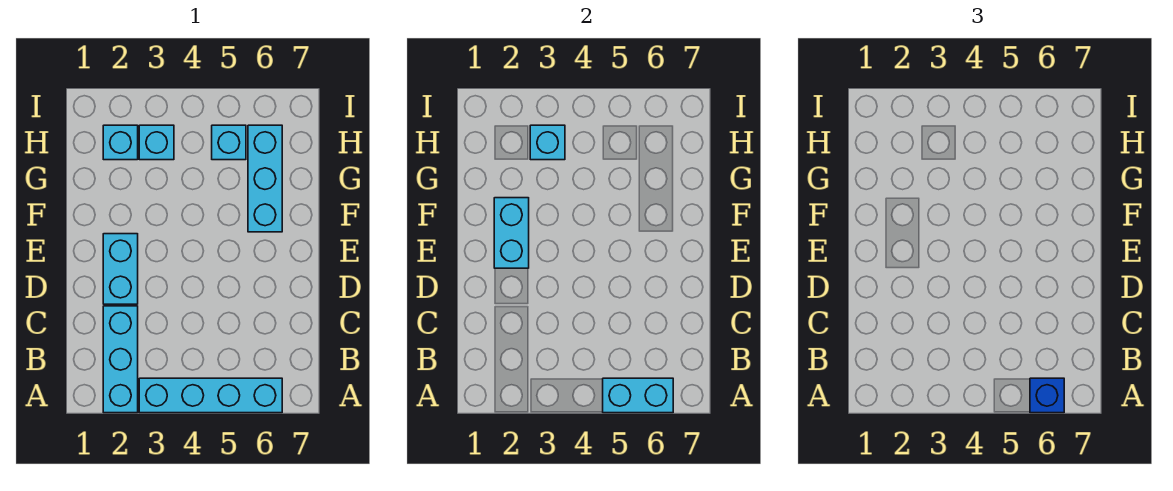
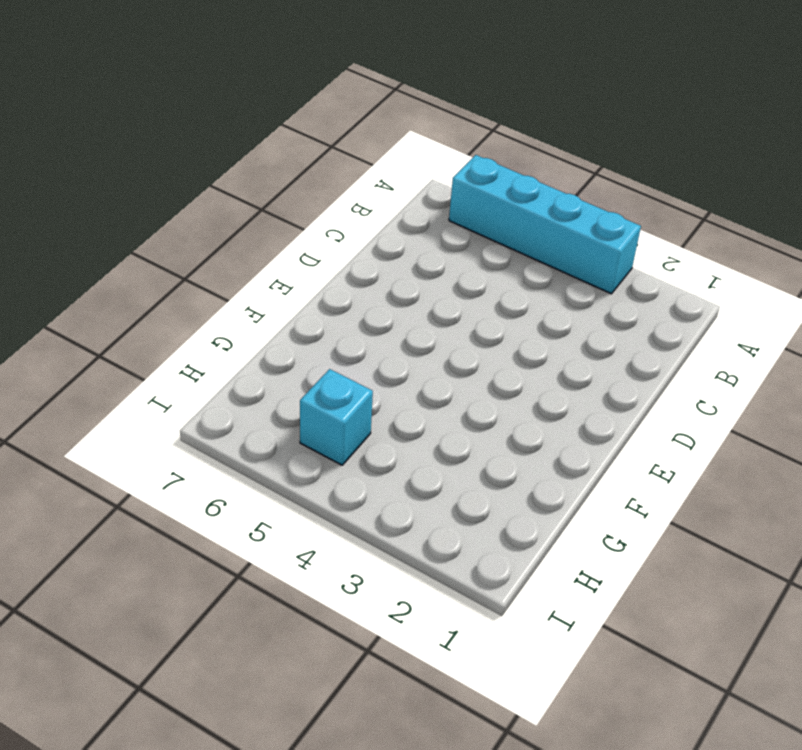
none -> cyan 1x3 brick [103,306,138,413]
none -> cyan 1x2 brick [103,234,138,304]

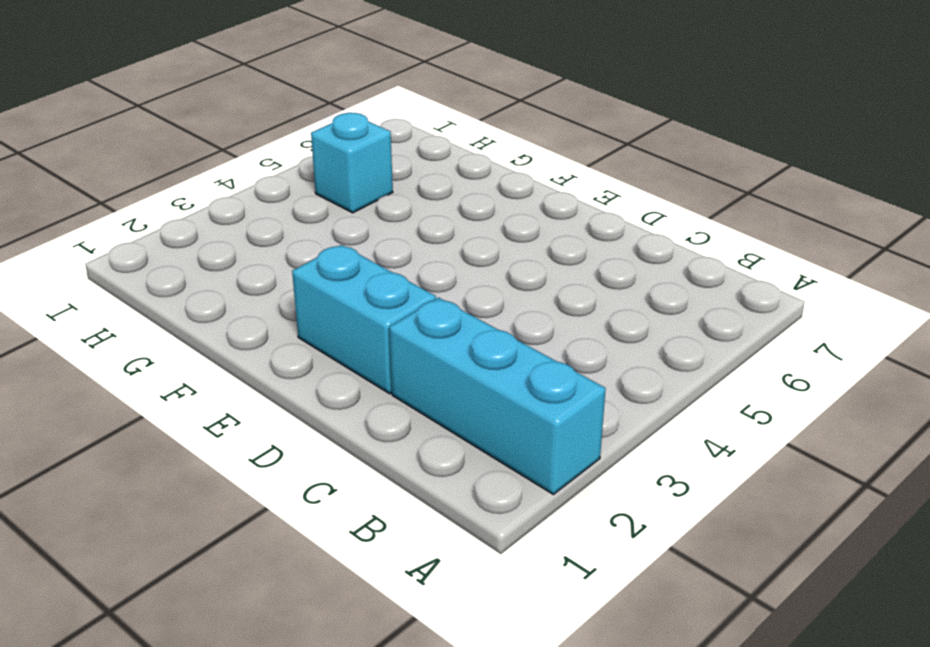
none -> cyan 1x4 brick [139,378,282,413]
none -> cyan 1x3 brick [248,125,282,232]

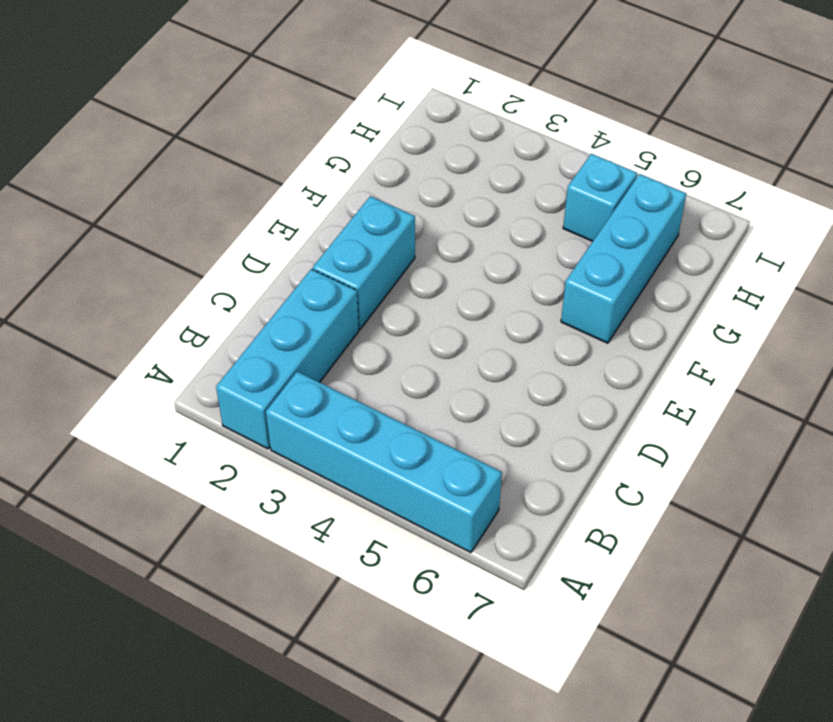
none -> cyan 1x1 brick [103,125,138,160]
none -> cyan 1x1 brick [139,125,174,160]

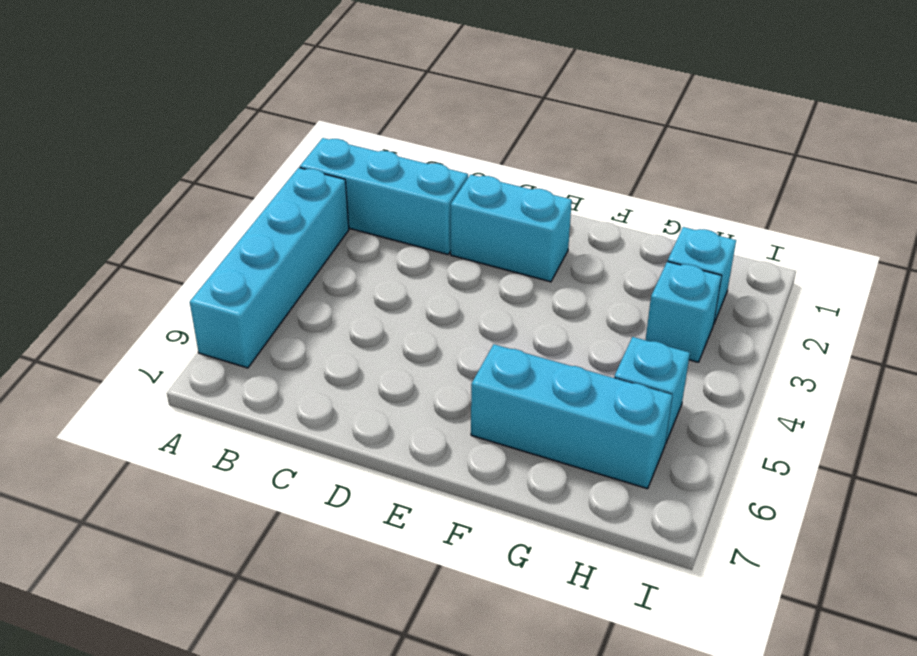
none -> cyan 1x2 brick [603,378,673,413]
none -> cyan 1x2 brick [494,198,529,268]

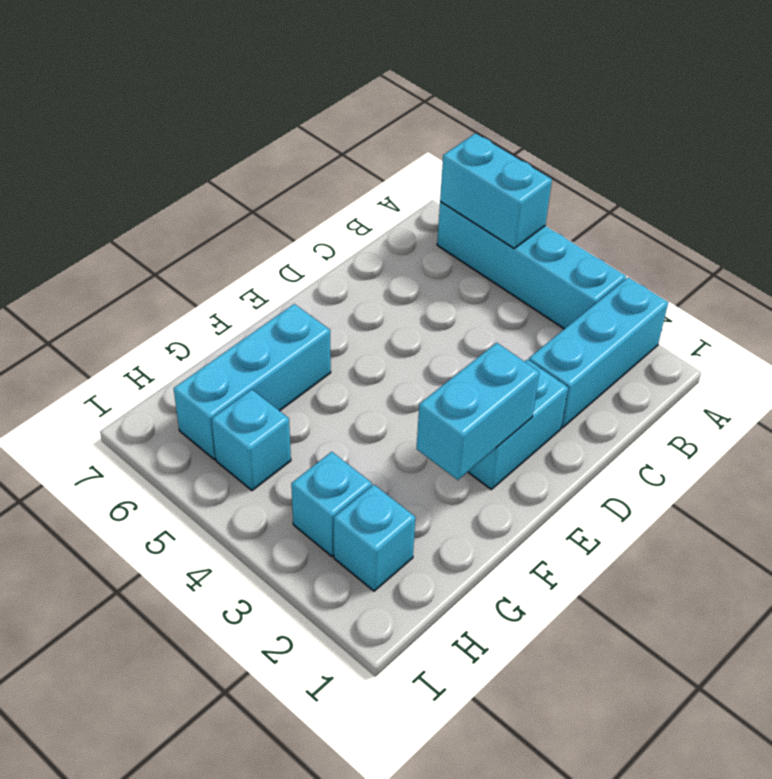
none -> cyan 1x1 brick [530,125,565,160]
none -> blue 1x1 brick [1030,378,1064,413]

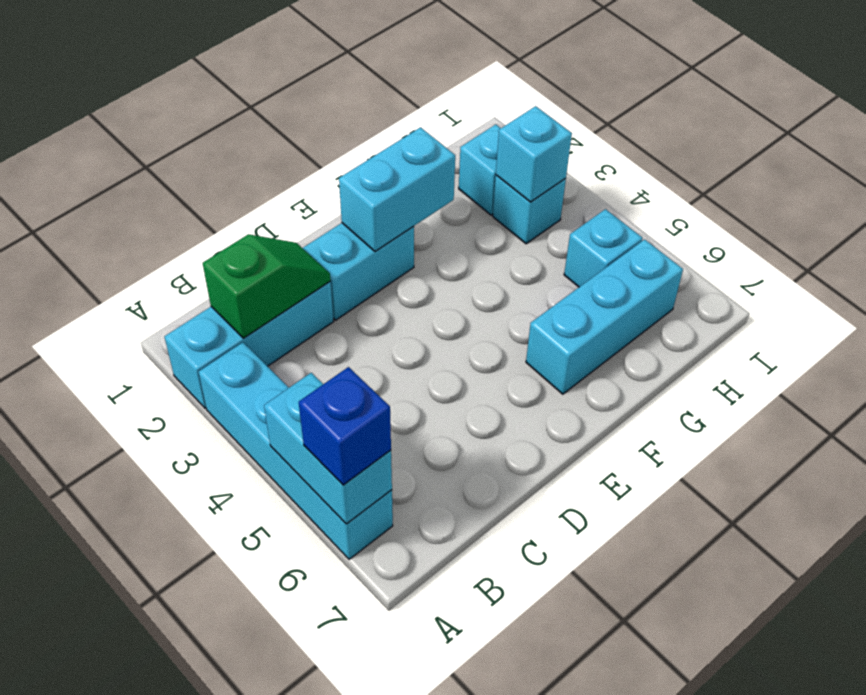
green 1x2 slope [203,234,330,338] -> none

